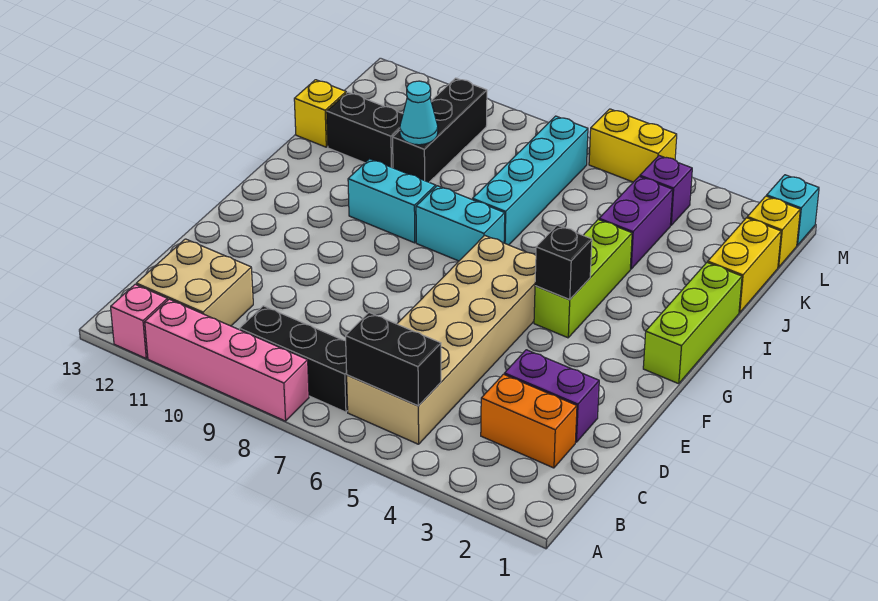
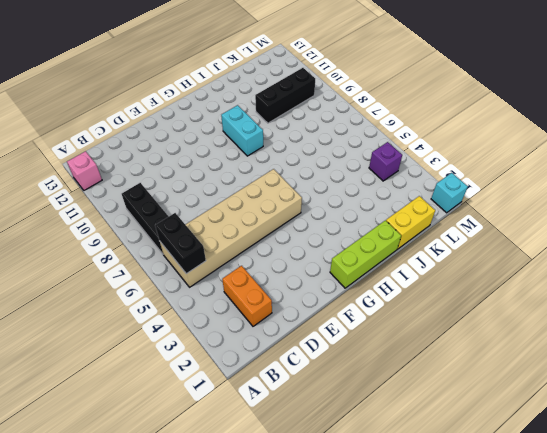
none -> pink 1x4 brick [145,299,309,421]
none -> tan 2x2 brick [136,239,253,326]
none -> purple 1x2 brick [504,350,599,442]

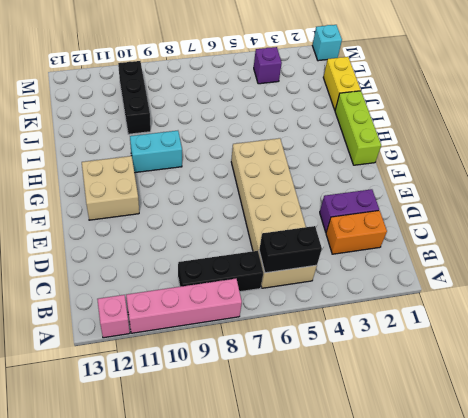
tan 2x2 brick [82,156,139,220] -> tan 2x2 brick moved to [136,239,253,326]
none -> lime 1x3 brick [534,220,632,338]
none -> cyan 1x2 brick [416,186,505,261]
none -> cyan 1x4 brick [473,116,588,245]

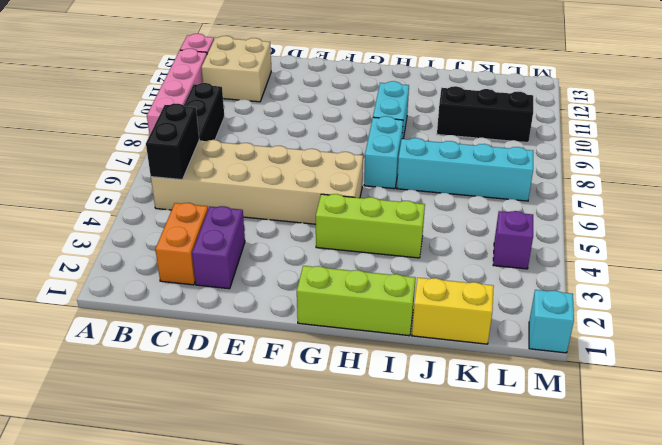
none -> purple 1x2 brick [599,177,673,269]
none -> black 1x2 brick [327,92,403,168]
none -> yellow 1x1 brick [294,80,346,147]

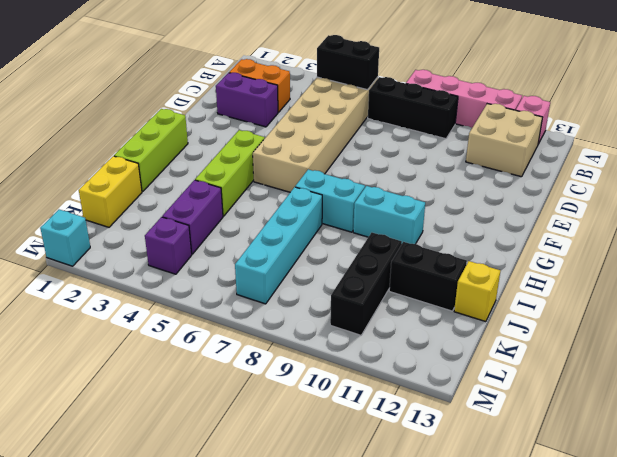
none -> yellow 1x1 brick [747,196,800,267]
none -> yellow 1x2 brick [589,109,677,182]
none -> black 1x1 brick [535,225,592,299]

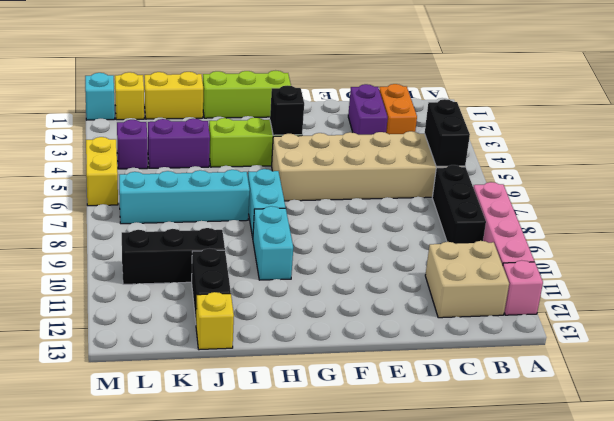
none -> cyan 1x1 cone [400,81,438,145]

